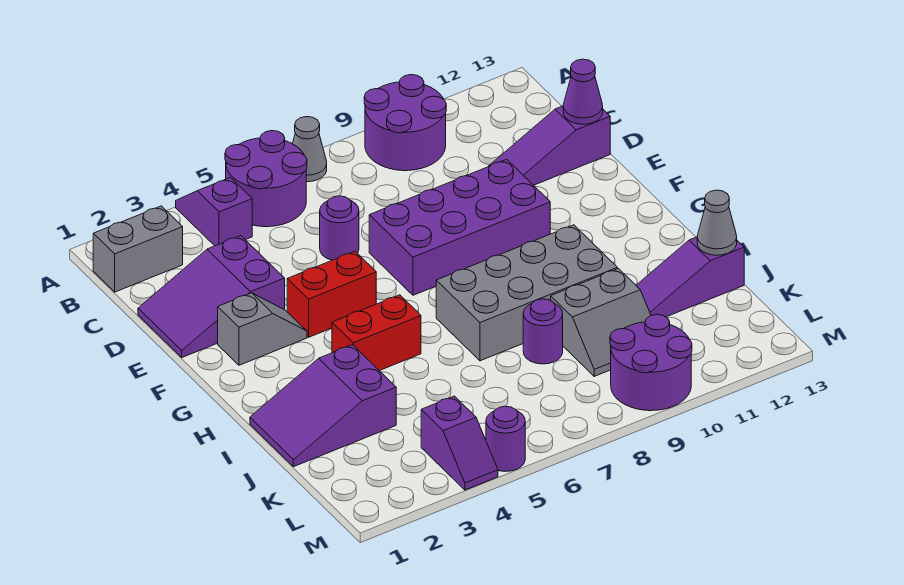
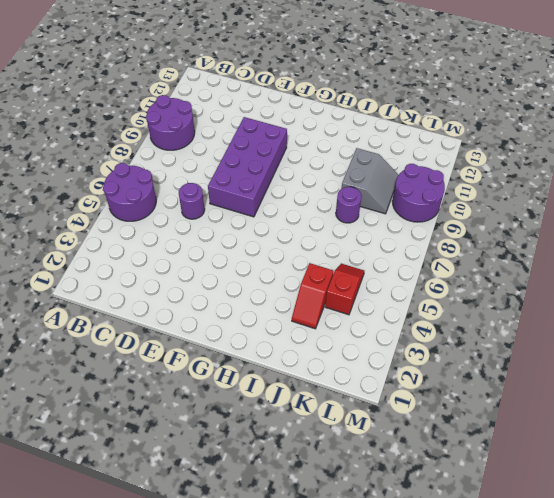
red 1x2 slope [292,263,333,329] -> purple 2x3 slope [250,345,396,467]
red 1x2 slope [325,264,364,315] -> none
none -> purple 1x2 slope [176,177,252,246]
none -> grey 1x1 cone [293,117,327,182]
none -> grey 1x2 brick [93,206,183,292]

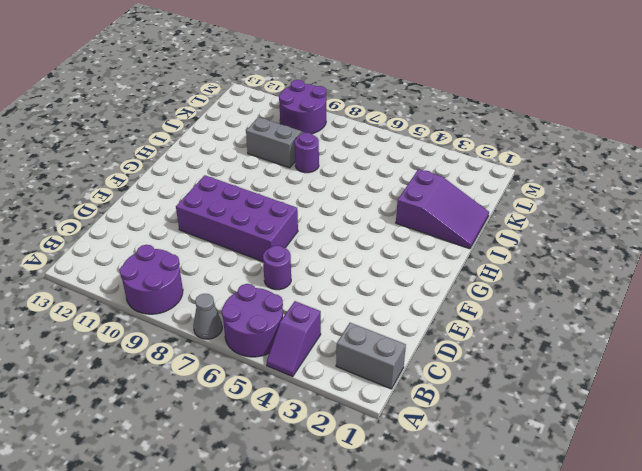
none -> purple 2x3 slope [138,236,285,357]
none -> purple 1x3 slope [488,106,610,185]
none -> grey 1x2 slope [218,293,307,365]

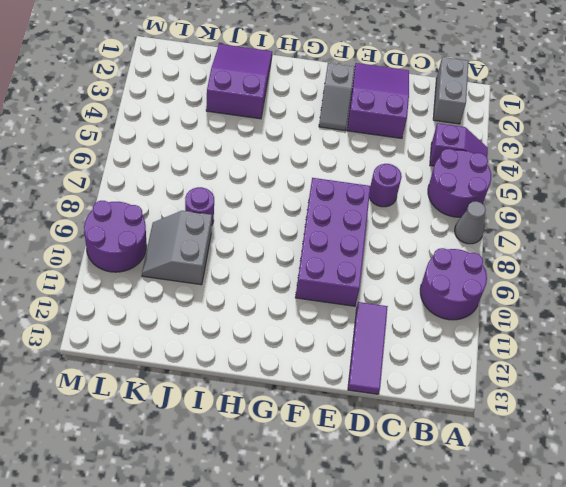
purple 1x3 tile [348,302,388,394] -> purple 1x3 slope [488,106,610,185]
none -> red 1x2 brick [287,251,376,337]
none -> red 1x2 brick [332,295,421,371]
none -> grey 2x4 brick [436,225,617,361]

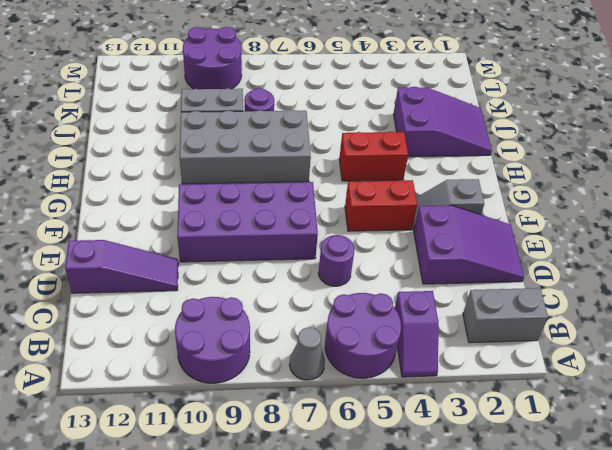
none -> purple 1x3 slope [636,237,744,317]
none -> purple 1x2 slope [421,396,498,490]
none -> purple 1x1 round brick [486,406,525,471]

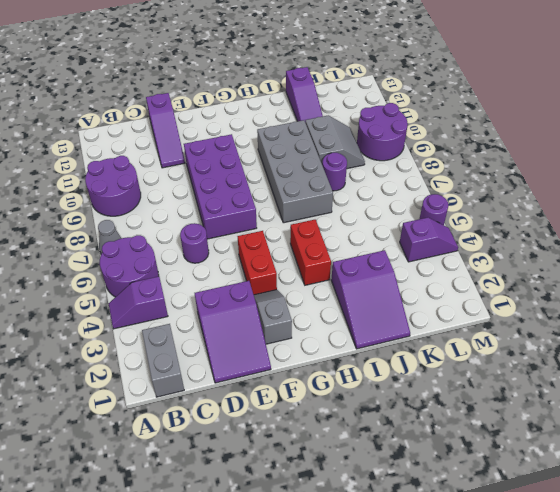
none -> purple 1x1 cone [563,59,603,124]
none -> grey 1x1 cone [697,190,737,255]

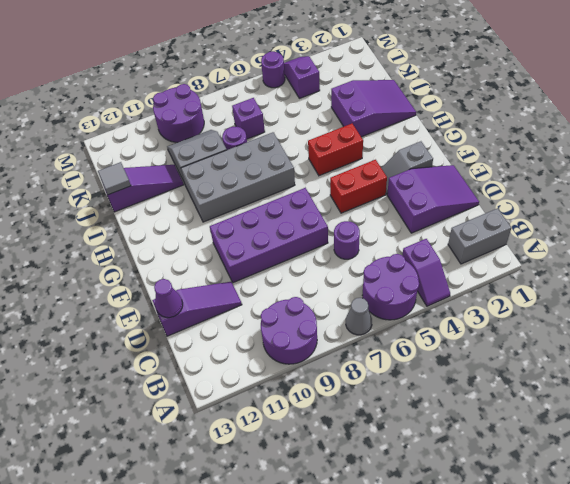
grey 1x1 tile [98,162,131,195] -> grey 1x1 cone [697,190,737,255]
purple 1x1 brick [232,98,265,139] -> none

